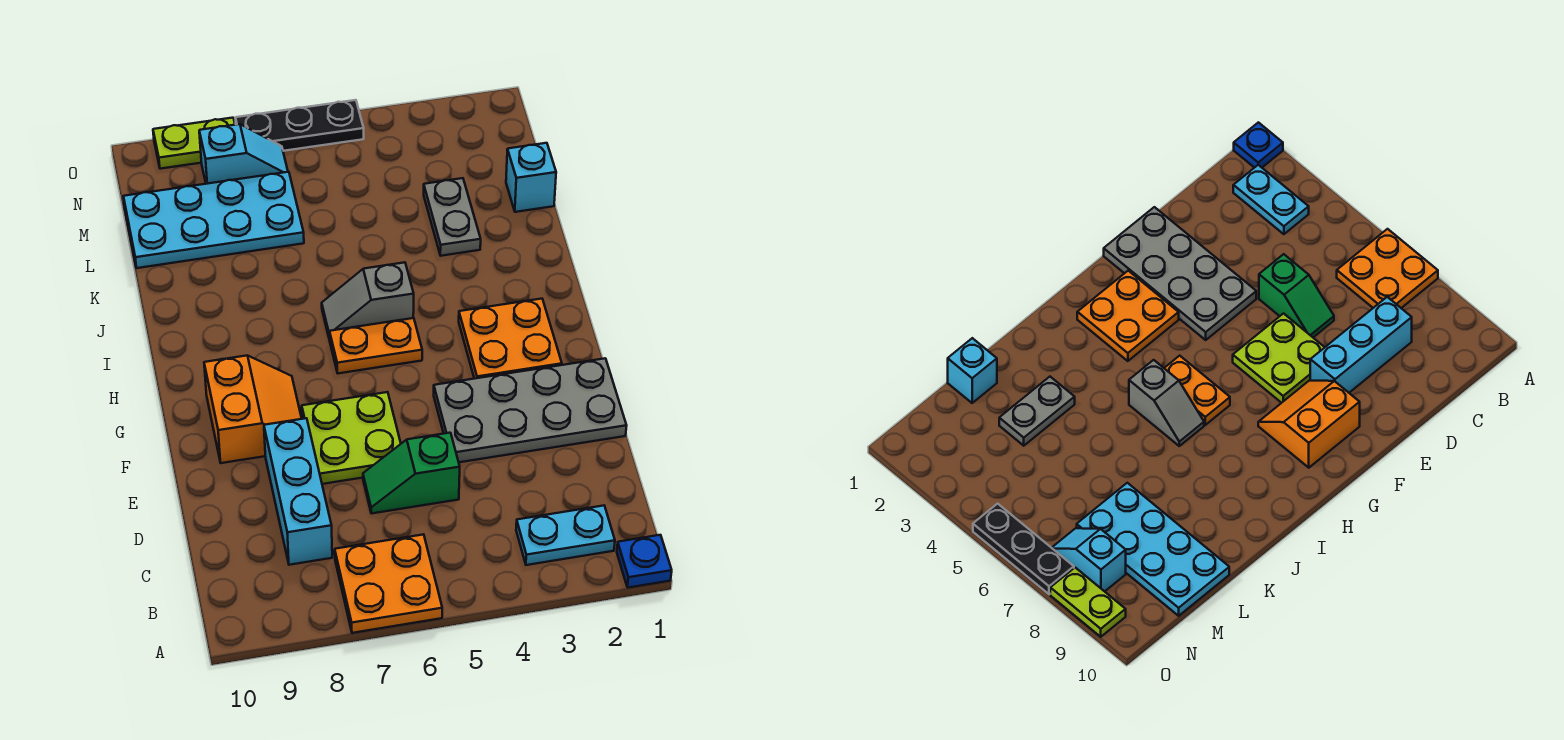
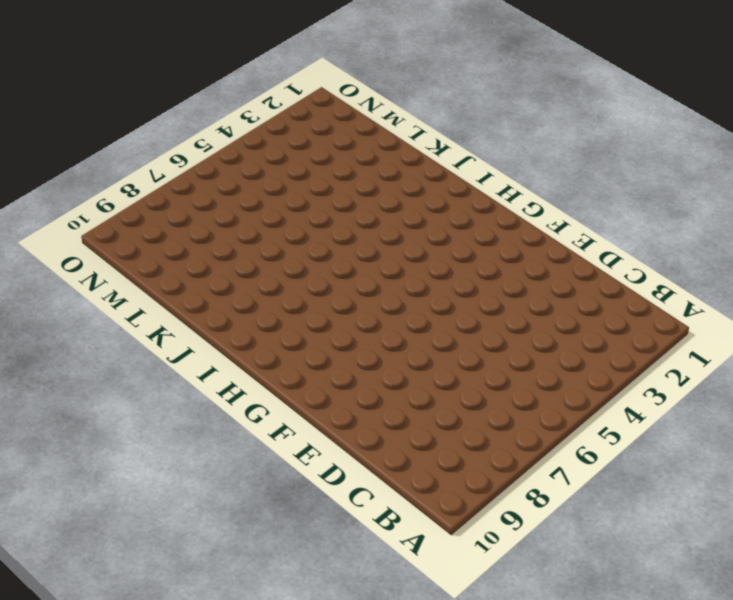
none -> blue 1x1 plate [617,535,672,588]
none -> orange 2x2 plate [335,534,442,633]
none -> cyan 1x2 plate [516,506,615,565]

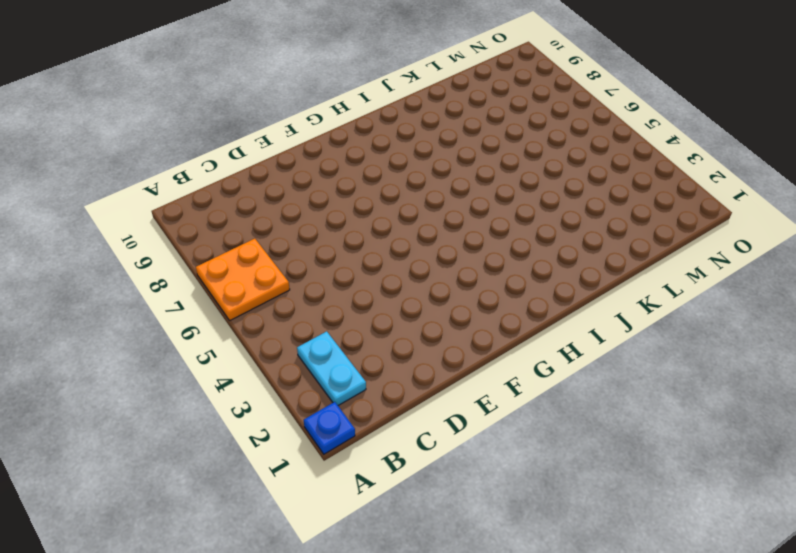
none -> cyan 1x3 brick [264,418,332,565]
none -> green 1x2 slope [363,433,460,514]
none -> grey 2x4 plate [434,358,627,462]

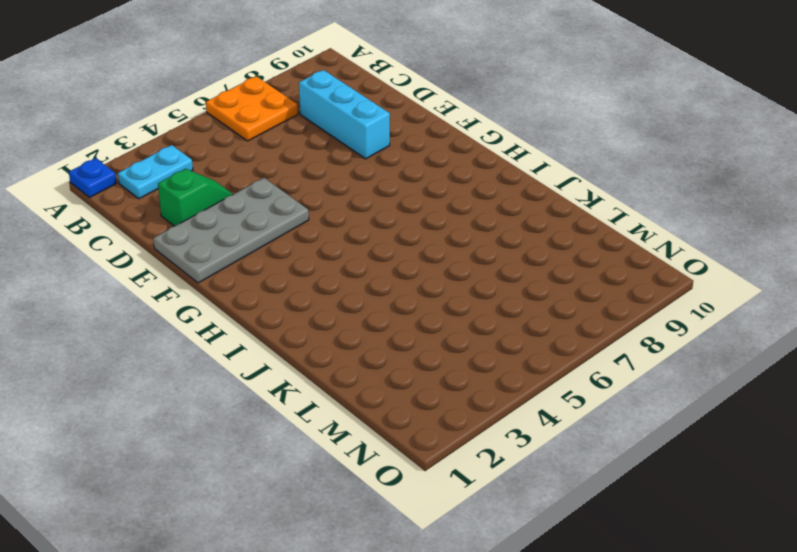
green 1x2 slope [158,169,233,226] -> green 1x2 slope moved to [363,433,460,514]
none -> lime 2x2 plate [302,392,401,484]
none -> orange 2x2 slope [204,355,302,463]
none -> orange 2x2 plate [459,299,562,379]

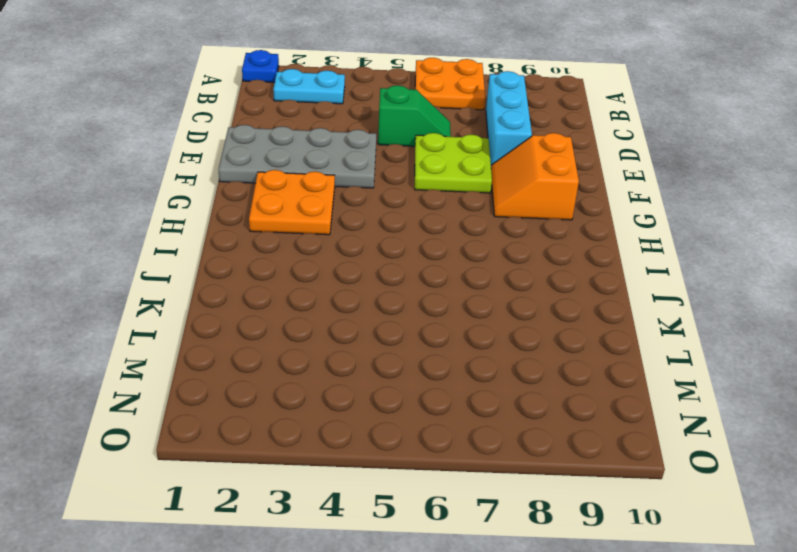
none -> orange 1x2 plate [330,318,422,373]
none -> grey 1x2 slope [322,262,414,340]
none -> grey 1x2 plate [424,178,481,256]

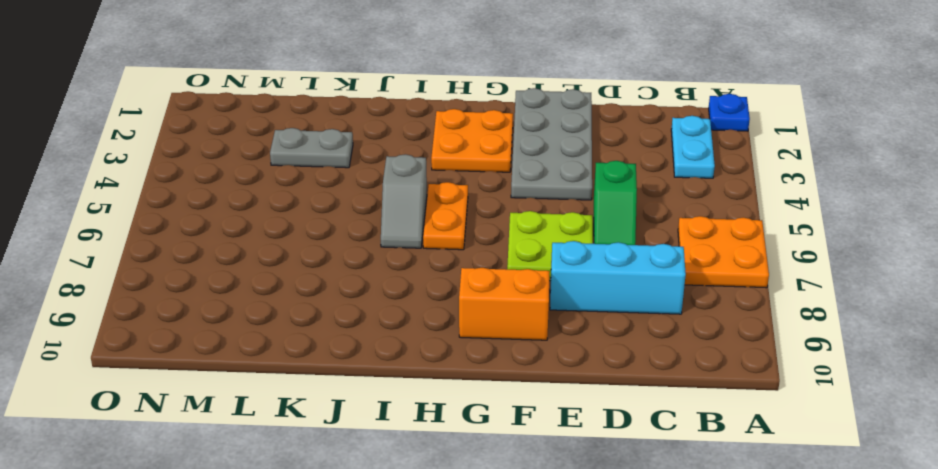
none -> cyan 1x1 brick [506,143,556,212]
none -> cyan 2x4 plate [123,172,304,268]
none -> cyan 1x2 slope [199,124,288,184]

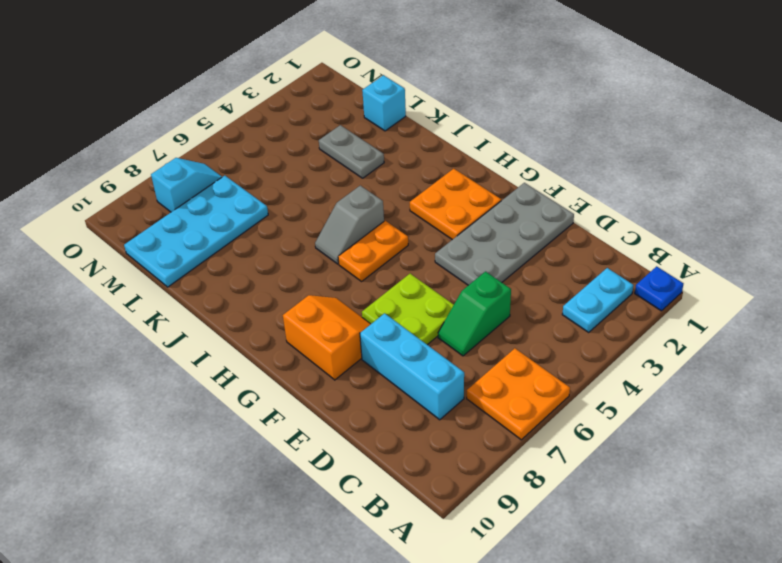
none -> black 1x3 plate [236,100,364,151]
none -> lime 1x2 plate [153,118,235,169]

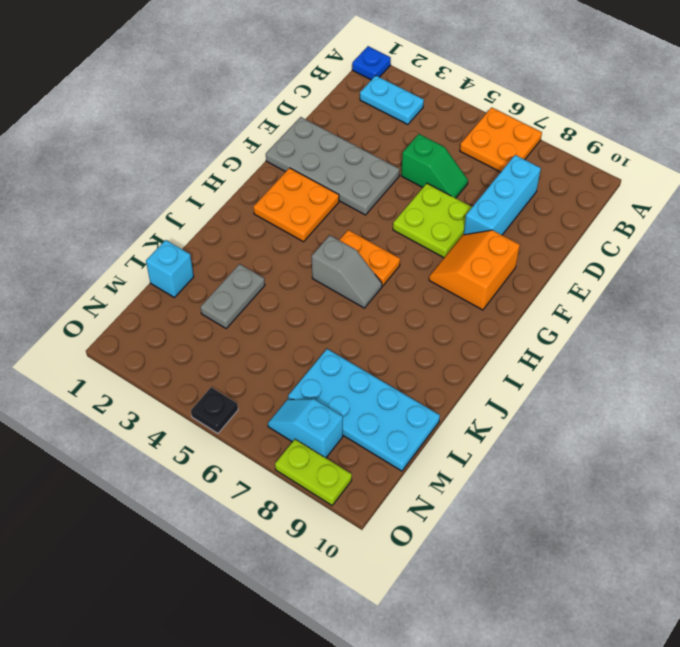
black 1x1 plate [191,387,238,433] -> black 1x3 plate [236,100,364,151]

